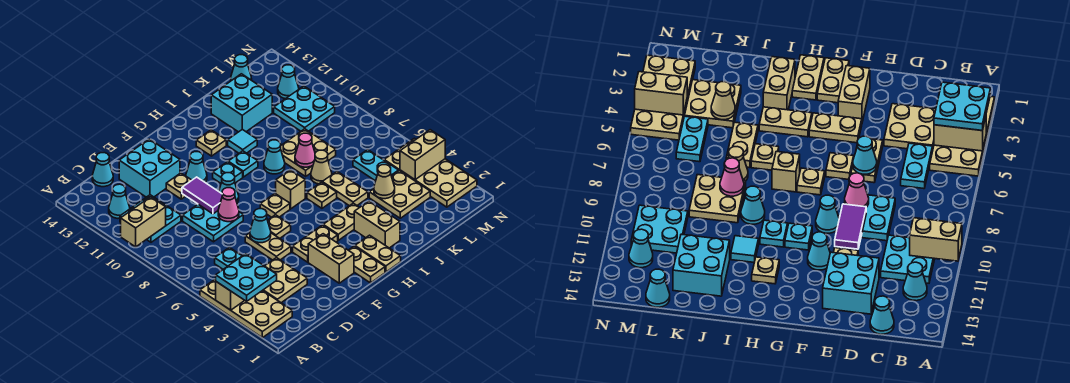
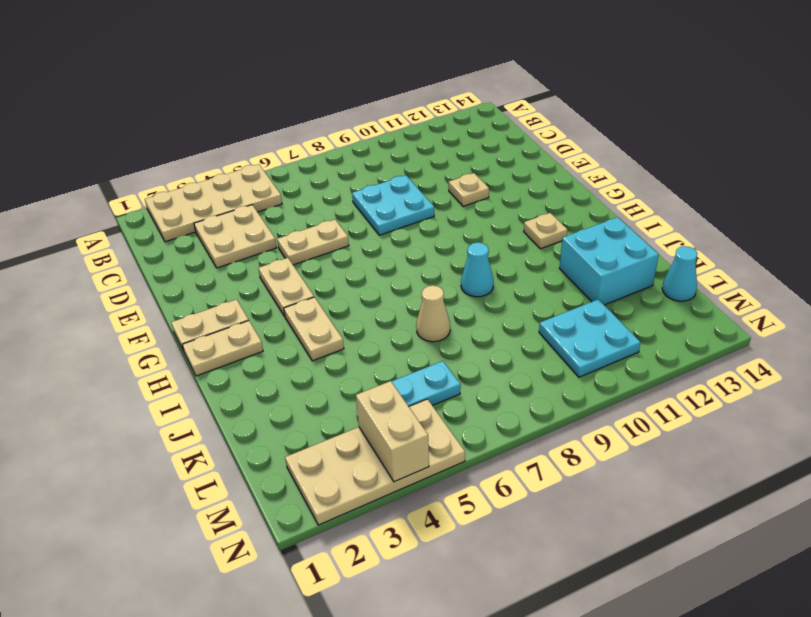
none -> cyan 2x2 plate [120,195,181,242]
none -> cyan 1x1 cone [109,184,130,218]
none -> cyan 1x2 plate [215,247,242,269]
none -> cyan 1x1 cone [92,153,113,187]

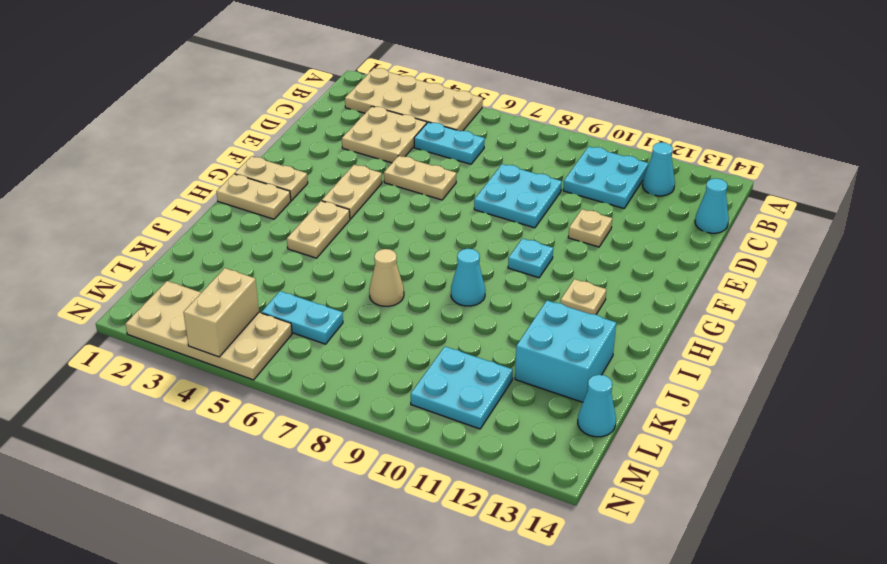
none -> cyan 2x2 brick [119,139,180,197]
none -> tan 1x2 brick [308,234,354,283]
none -> tan 1x1 plate [268,215,291,238]
none -> cyan 1x1 cone [219,173,239,203]

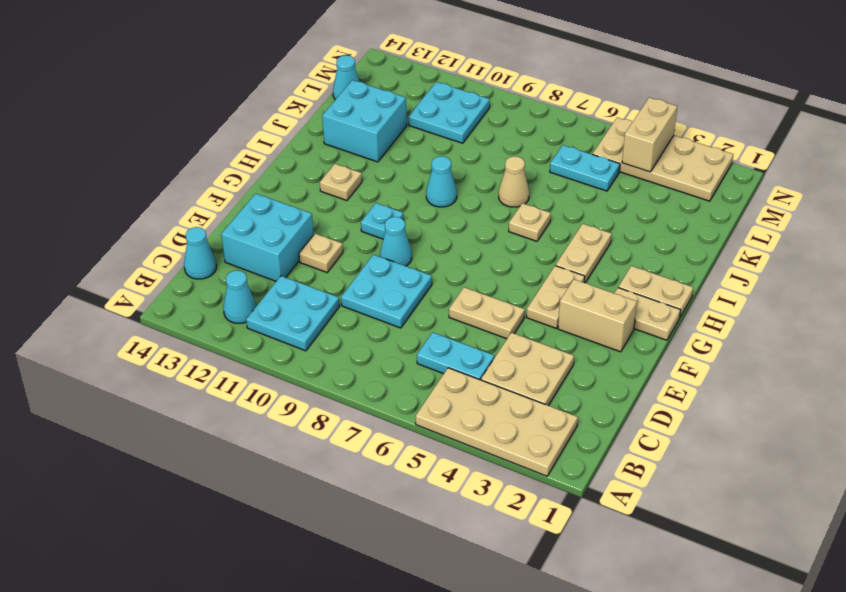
none -> tan 1x1 plate [268,215,291,238]
none -> cyan 1x1 cone [186,152,207,182]
none -> tan 1x1 plate [260,194,290,217]
none -> tan 1x1 brick [276,170,305,209]

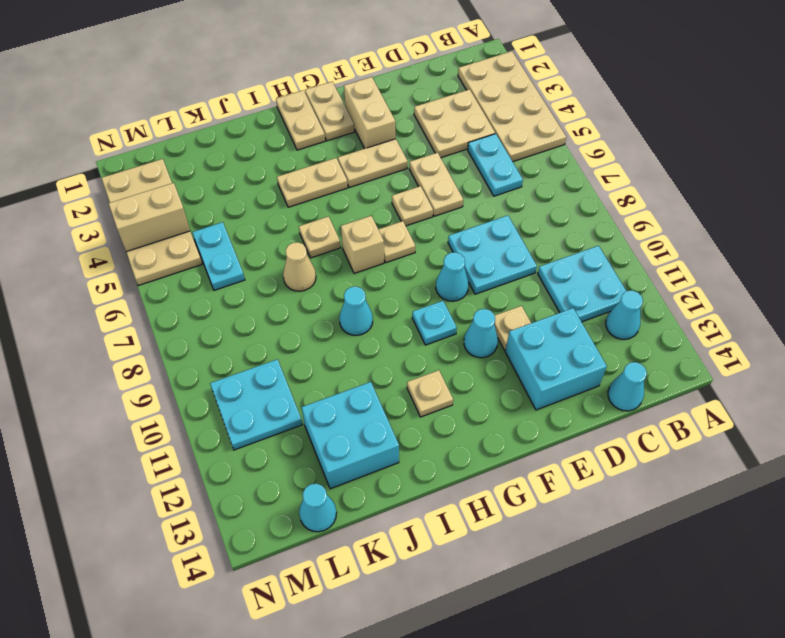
none -> cyan 1x1 plate [228,151,258,177]
none -> tan 1x2 brick [354,201,400,248]
none -> cyan 1x1 tile [228,129,257,153]
none -> tan 1x2 plate [322,172,368,206]

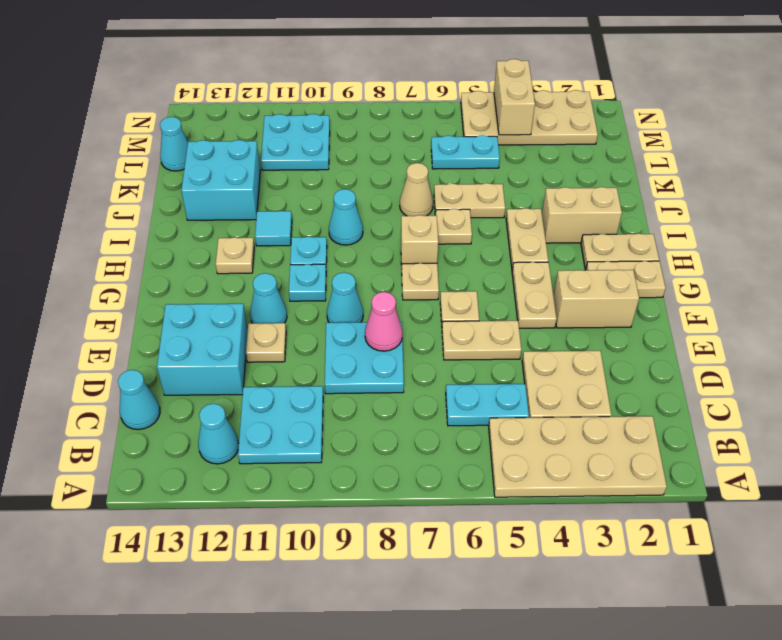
none -> tan 2x2 plate [281,129,336,176]
none -> tan 2x2 plate [369,171,430,218]
none -> cyan 1x1 cone [278,65,299,99]
none -> tan 1x2 brick [216,282,245,310]

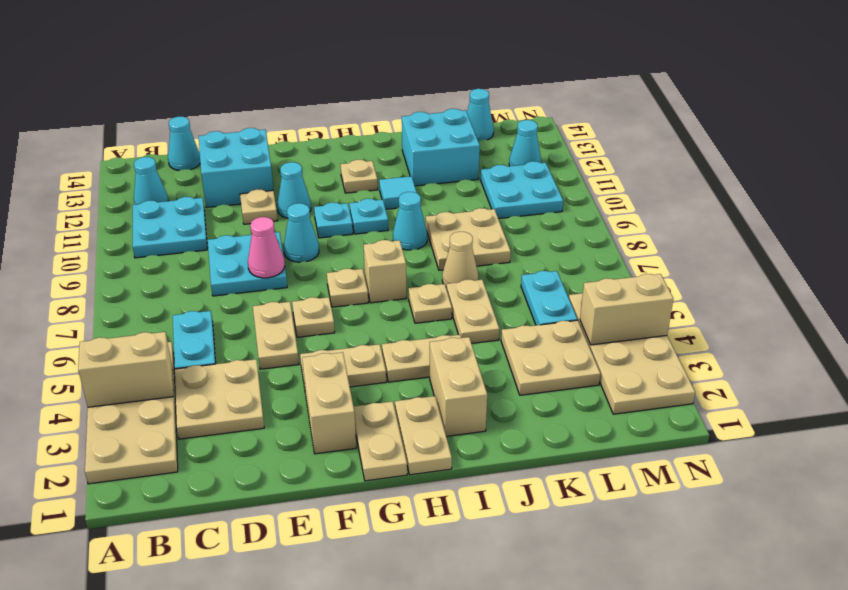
none -> tan 1x2 brick [121,197,166,247]
none -> cyan 1x1 cone [250,209,271,243]
none -> purple 1x2 tile [182,177,222,214]
none -> pink 1x1 cone [295,133,315,167]

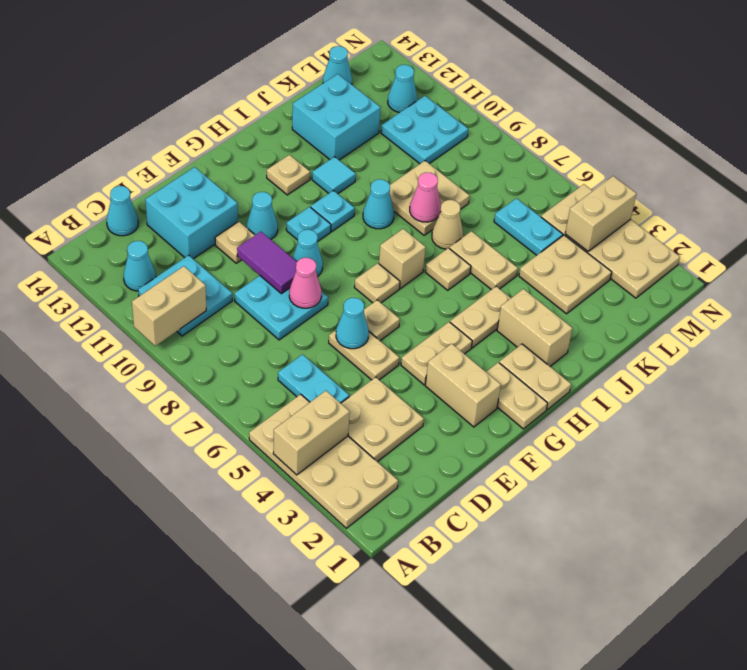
none -> tan 1x1 cone [374,165,395,199]
none -> cyan 2x2 plate [216,254,277,301]

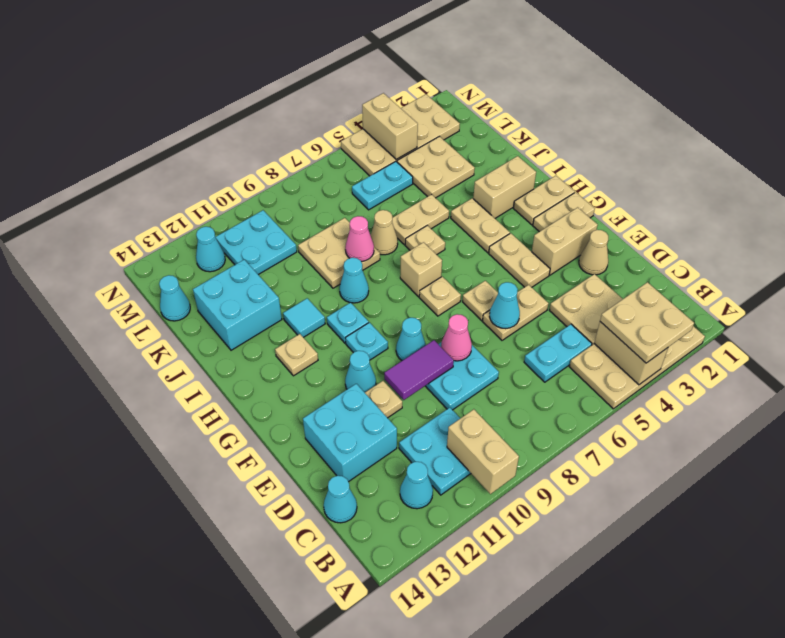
tan 2x2 plate [600,282,694,363] -> cyan 2x2 plate [216,254,277,301]
tan 1x1 cone [579,230,608,275] -> tan 1x1 cone moved to [374,165,395,199]

